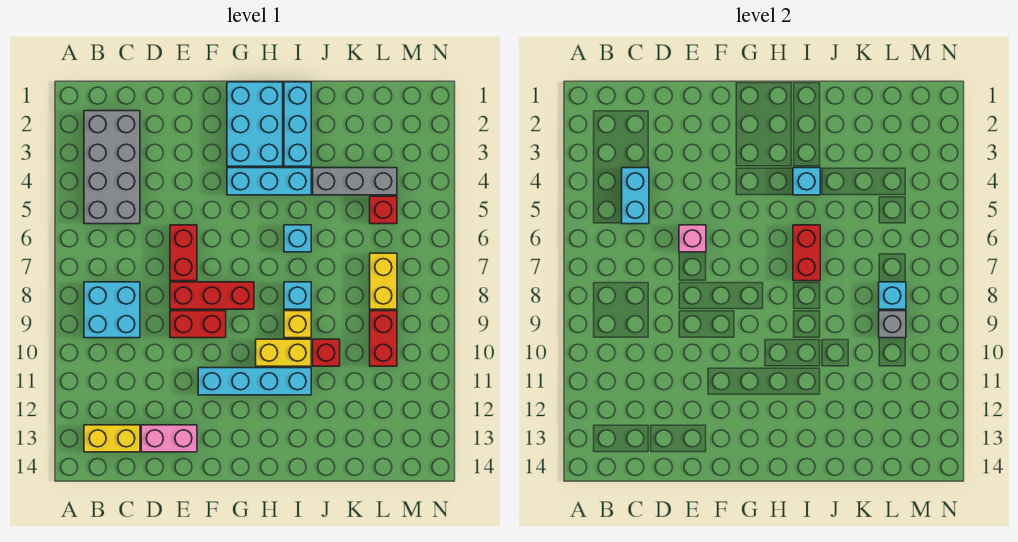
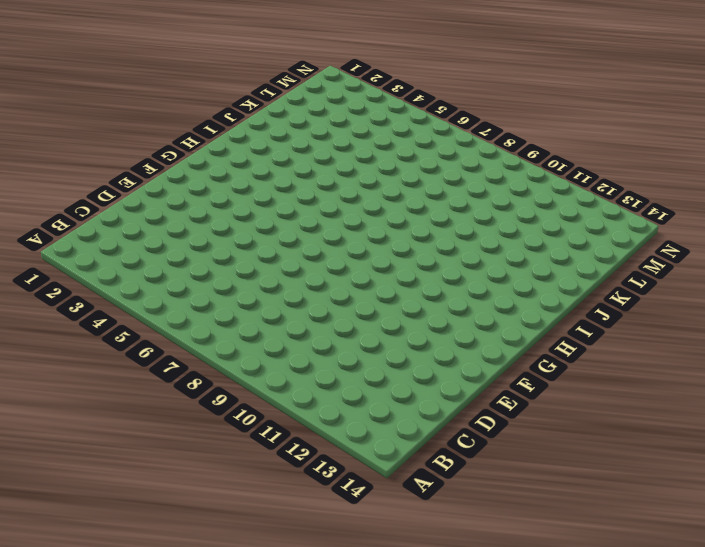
none -> grey 2x4 brick [84,111,140,224]
none -> cyan 2x2 brick [84,282,140,338]
none -> yellow 1x2 brick [84,425,140,452]

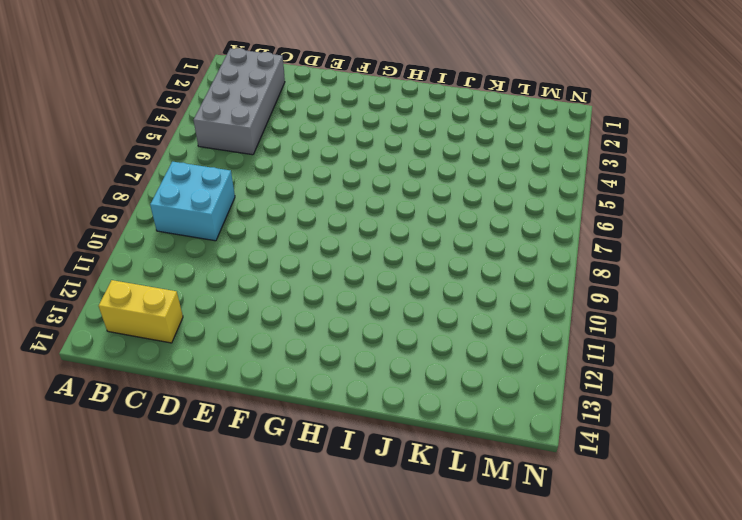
none -> pink 1x2 brick [141,425,197,452]
none -> red 1x2 brick [170,225,197,281]
none -> red 1x3 brick [170,282,254,309]

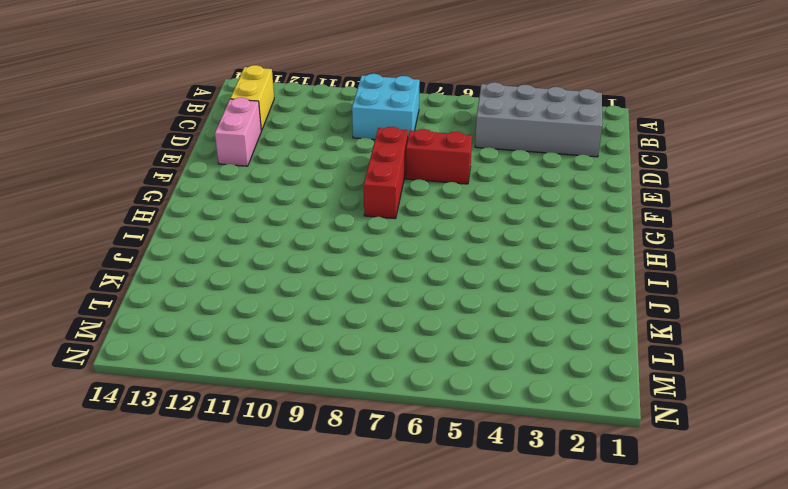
none -> red 1x2 brick [170,311,226,338]
none -> cyan 1x4 brick [198,368,311,395]
none -> cyan 2x3 brick [227,82,283,166]

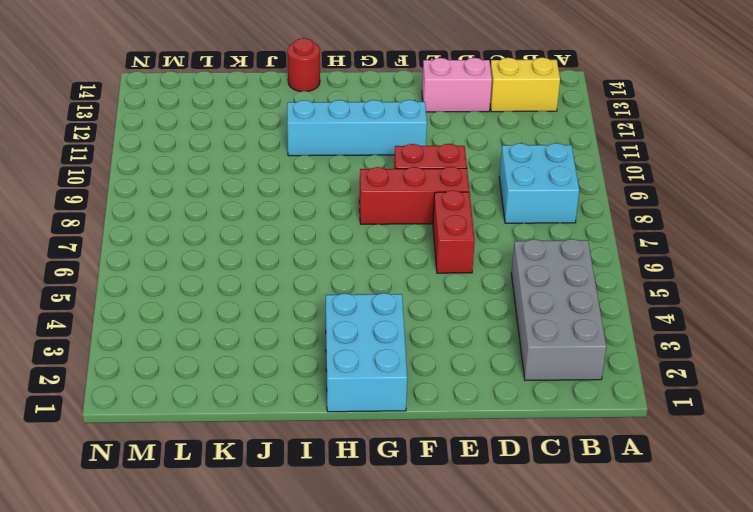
red 1x1 round brick [288,38,320,91] -> none
none -> cyan 1x3 brick [227,168,311,195]
none -> yellow 1x2 brick [256,339,311,366]
none -> cyan 1x3 brick [284,82,311,166]

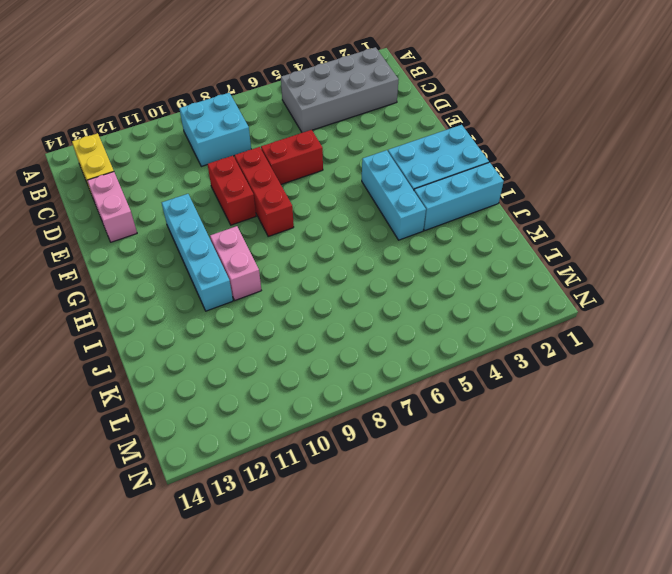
pink 1x2 brick [210,226,261,300] -> yellow 1x2 brick [256,339,311,366]
none -> cyan 1x1 brick [284,225,311,252]
none -> cyan 1x1 brick [284,282,311,309]
none -> yellow 1x1 brick [284,311,311,338]

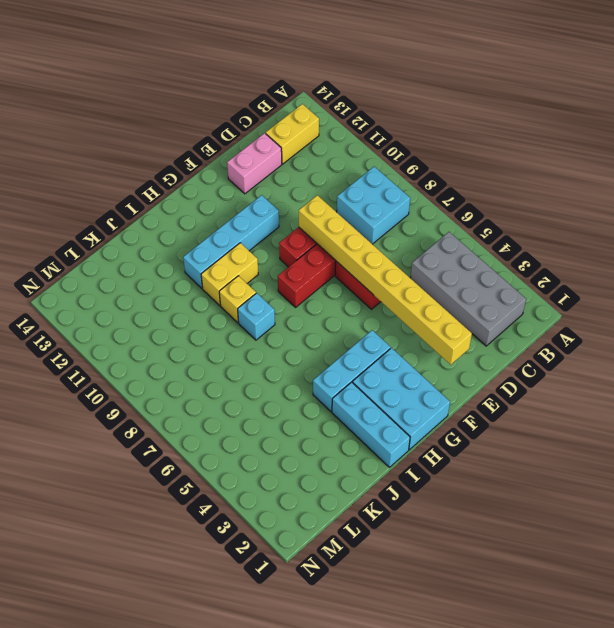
yellow 1x8 brick [299,195,472,365] -> pink 1x1 brick [679,225,706,252]
none -> cyan 1x1 brick [284,225,311,252]
none -> grey 1x3 brick [313,168,397,195]
none -> red 1x1 brick [313,339,340,366]

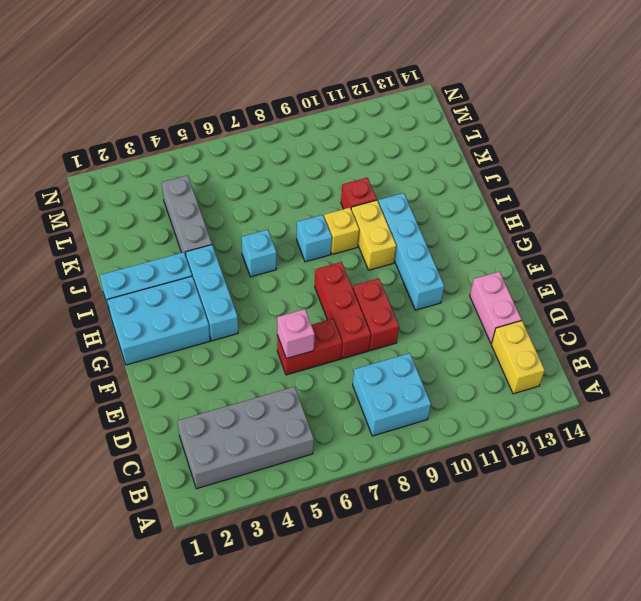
none -> red 1x1 brick [370,196,397,224]
none -> yellow 1x2 brick [370,253,397,309]
none -> red 1x2 brick [370,311,397,366]

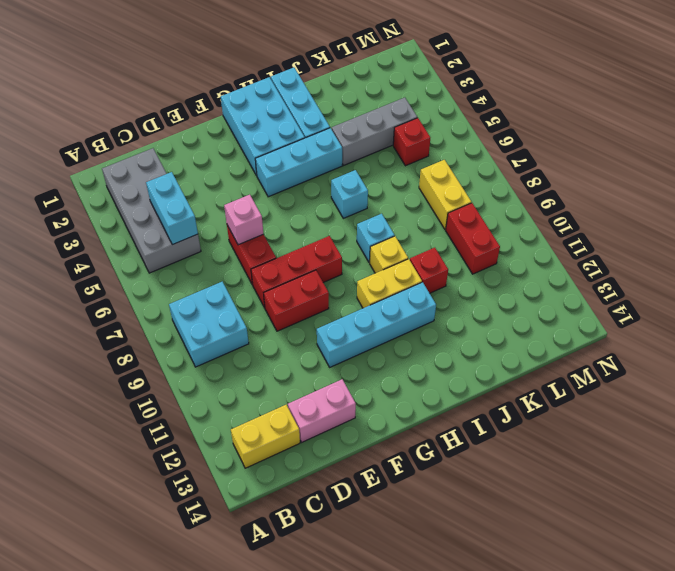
none -> cyan 1x1 brick [793,168,820,195]
none -> red 1x2 brick [793,225,820,281]
none -> cyan 1x1 brick [879,282,906,309]

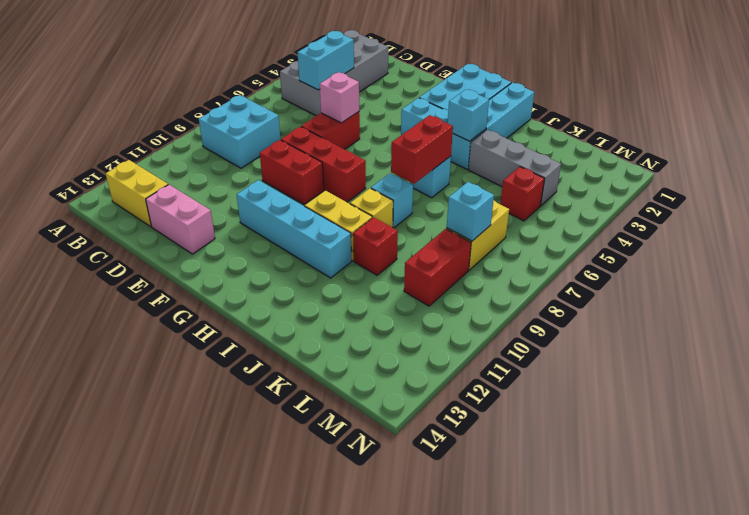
none -> grey 1x1 brick [879,311,906,338]

